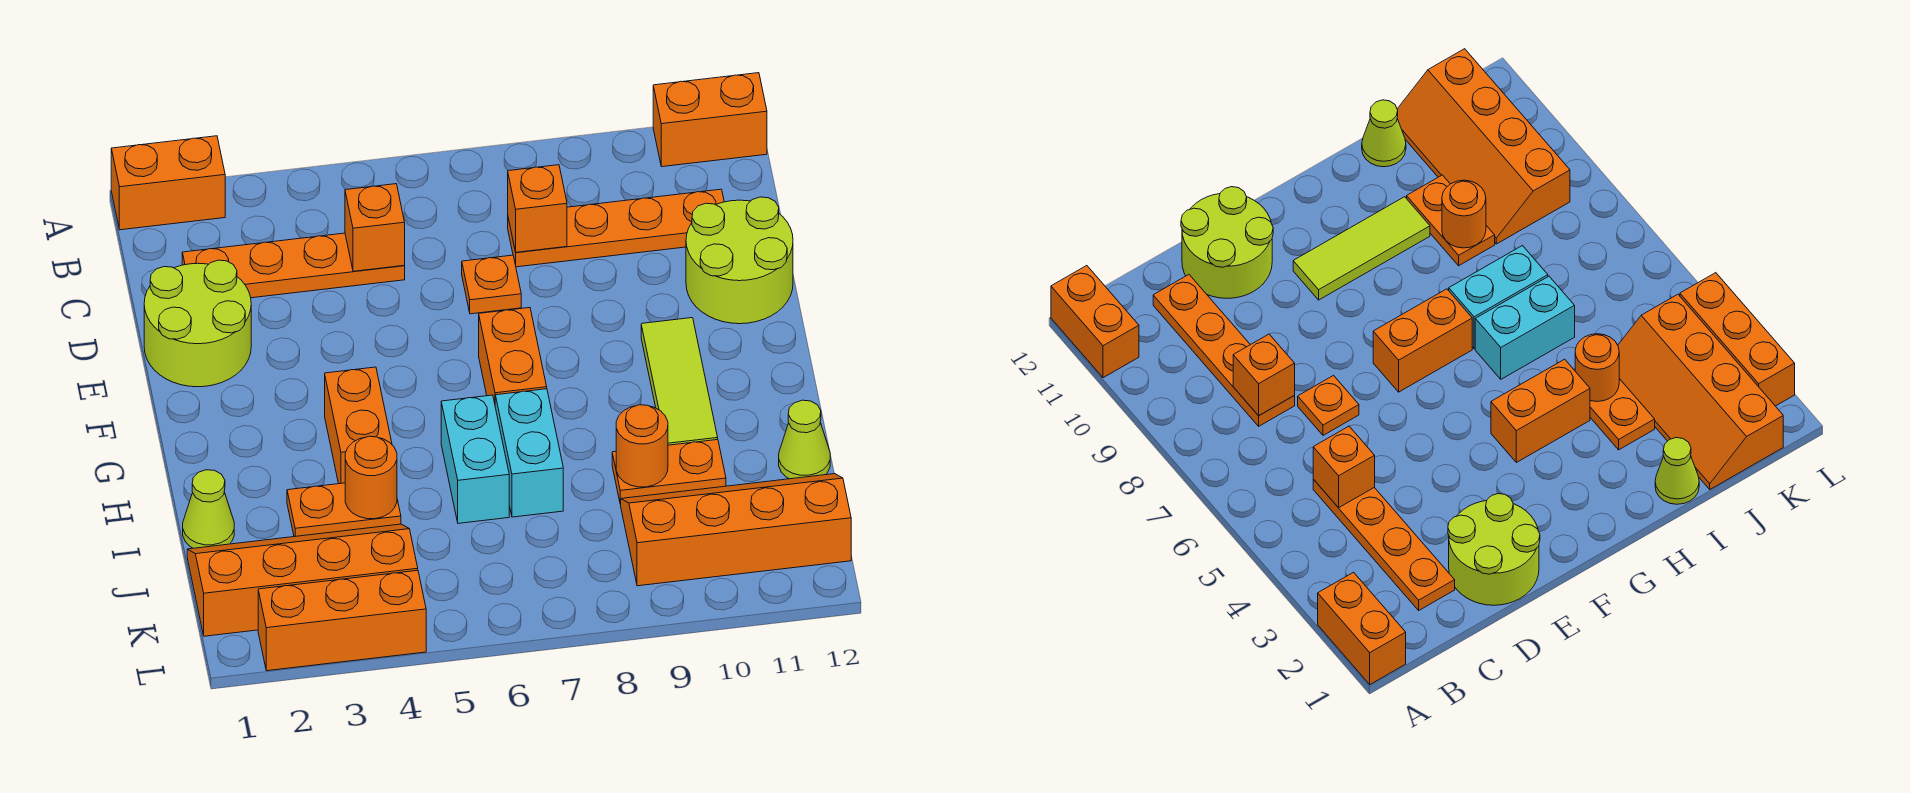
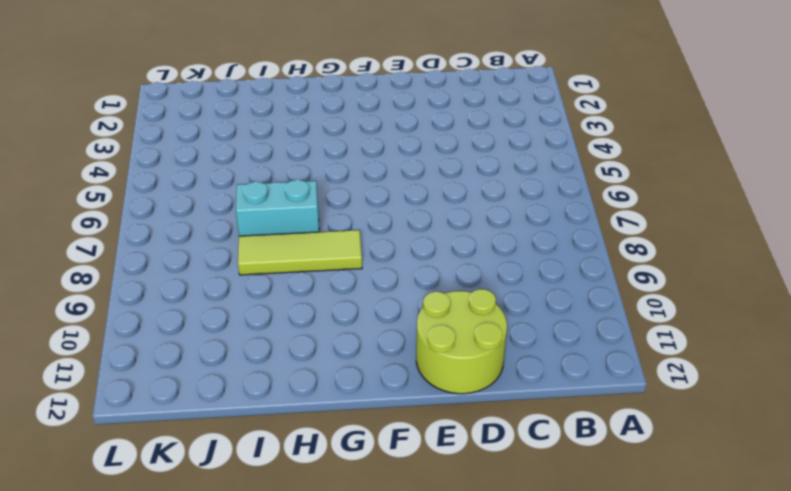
lime 1x3 tile [238,230,362,275] -> lime 1x3 tile moved to [641,318,718,445]
none -> orange 1x2 brick [111,136,225,230]
none -> orange 1x2 brick [653,73,767,167]
none -> orange 1x4 plate [182,233,405,298]

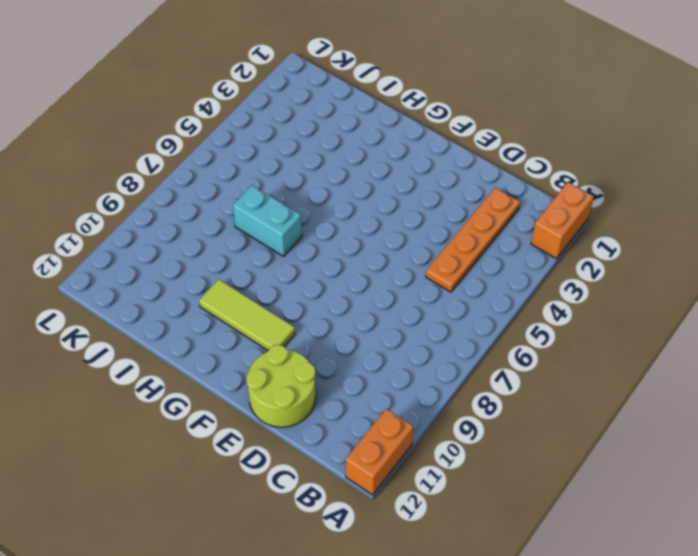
none -> orange 1x4 plate [508,189,724,267]
none -> lime 2x2 round brick [144,260,251,387]
none -> orange 1x1 plate [462,255,521,314]

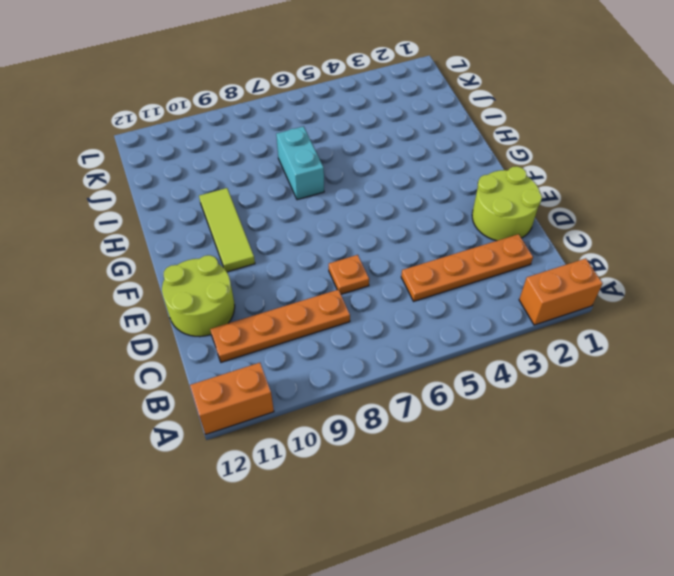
none -> orange 1x2 brick [479,308,547,403]
none -> orange 1x2 brick [325,367,392,484]
none -> cyan 1x2 brick [441,395,509,523]

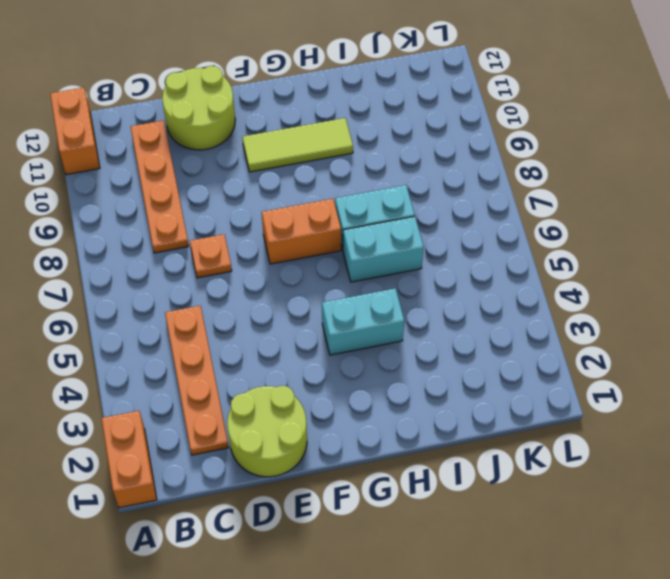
cyan 1x2 brick [322,288,404,355] -> orange 1x2 brick [325,367,392,484]
none -> lime 1x1 cone [183,470,234,548]
none -> orange 1x2 plate [287,483,401,537]
none -> orange 1x2 plate [612,440,726,504]

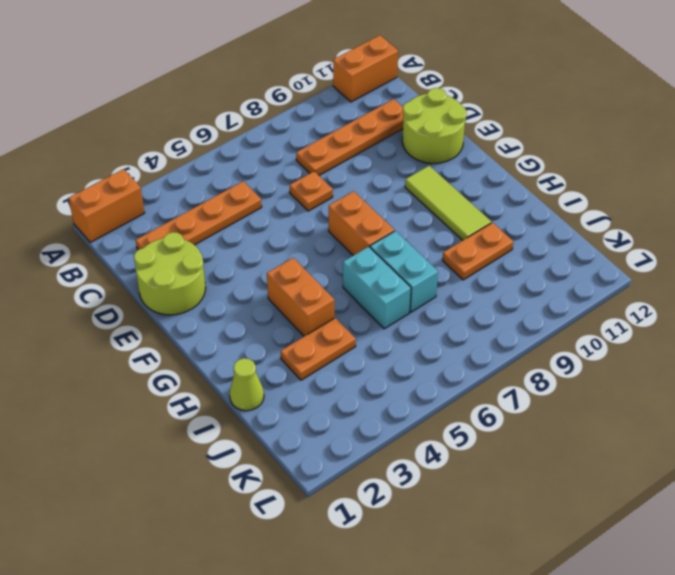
none -> lime 1x1 cone [779,400,830,479]
none -> orange 2x4 slope [187,524,418,636]
none -> orange 2x4 slope [621,474,851,586]

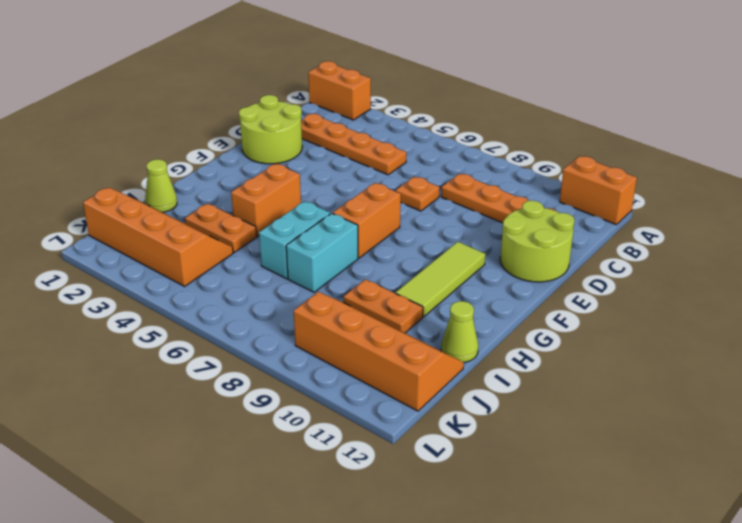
none -> orange 1x3 brick [258,570,426,671]
none -> orange 1x1 brick [345,184,405,271]
none -> orange 1x1 brick [508,165,567,252]

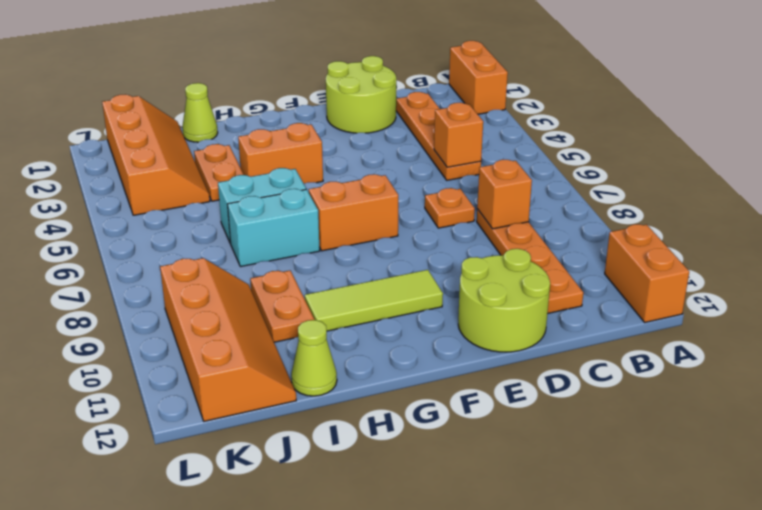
none -> orange 1x3 brick [258,570,426,671]
none -> orange 1x1 round brick [345,436,397,519]
none -> orange 1x1 round brick [616,405,668,487]

